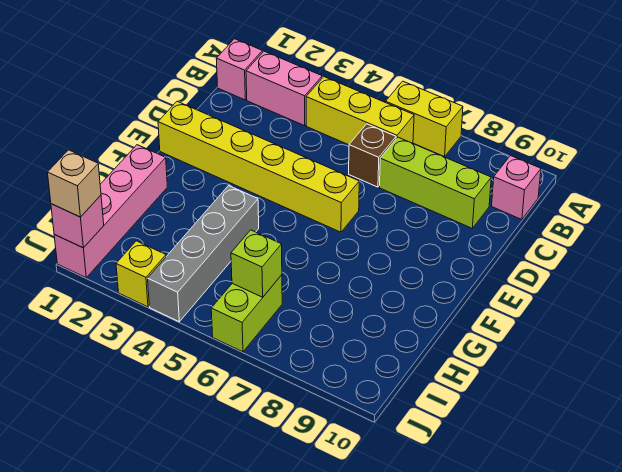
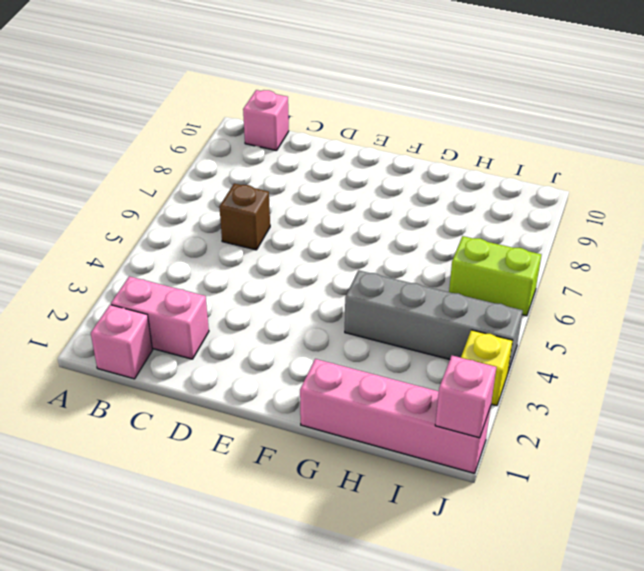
pink 1x2 brick [111,276,209,359] -> pink 1x2 brick turned to [246,51,322,126]
none -> yellow 1x2 brick [386,81,463,157]
none -> yellow 1x3 brick [306,77,414,145]
none -> lime 1x3 brick [380,137,491,228]

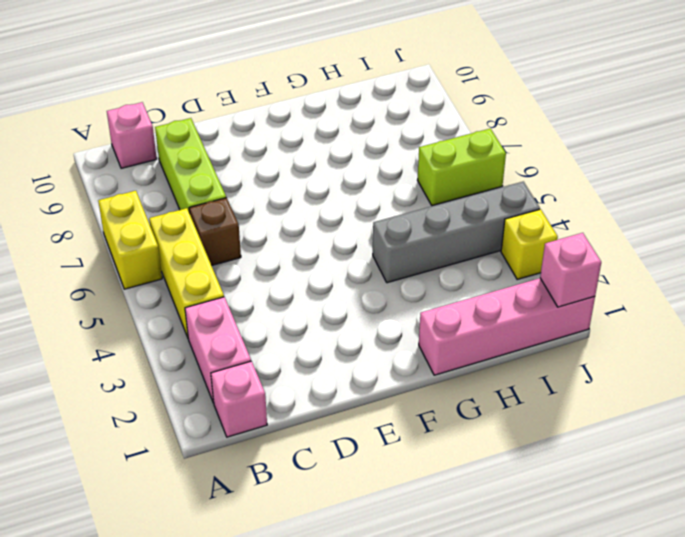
none -> yellow 1x6 brick [158,101,359,232]
none -> lime 1x1 brick [231,230,282,297]
none -> tan 1x1 brick [48,150,101,217]

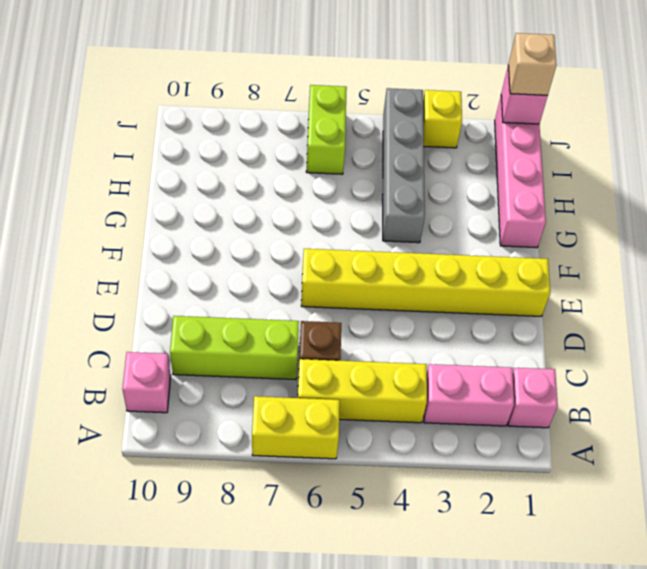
none -> lime 1x1 brick [231,230,282,297]

